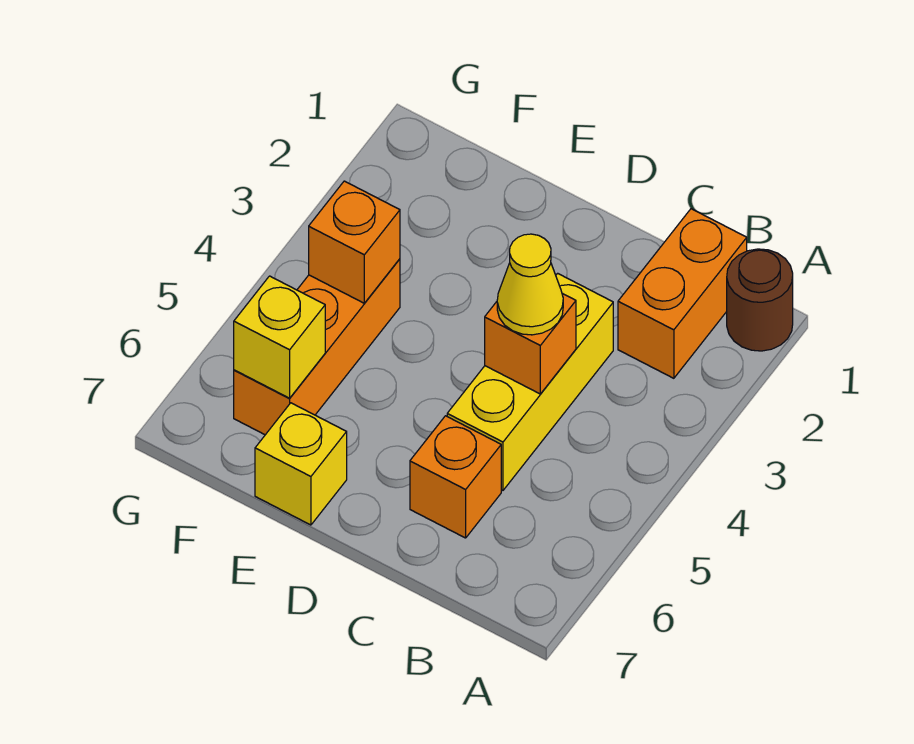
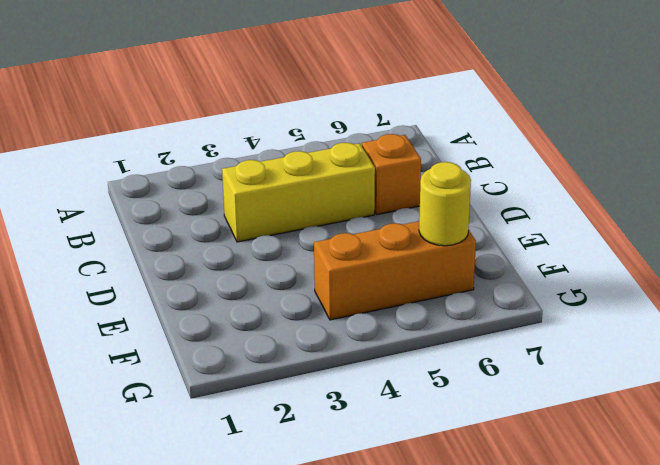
yellow 1x1 round brick [419,162,471,246] -> yellow 1x1 brick [234,276,325,398]
none -> brown 1x1 round brick [727,249,793,351]
none -> orange 1x2 brick [618,209,747,378]

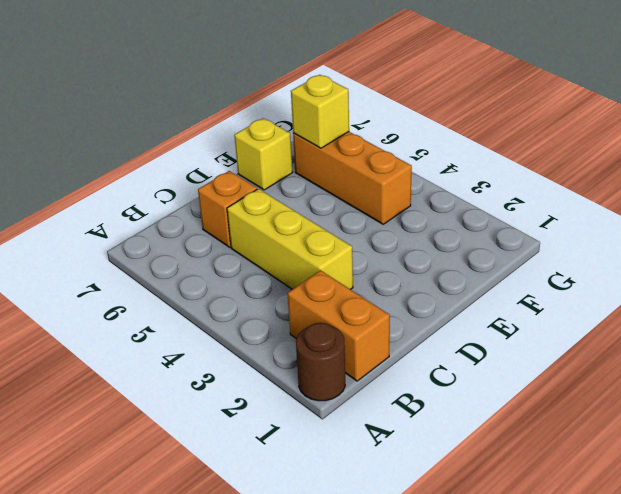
none -> orange 1x1 brick [485,293,576,394]
none -> orange 1x1 brick [309,181,400,303]

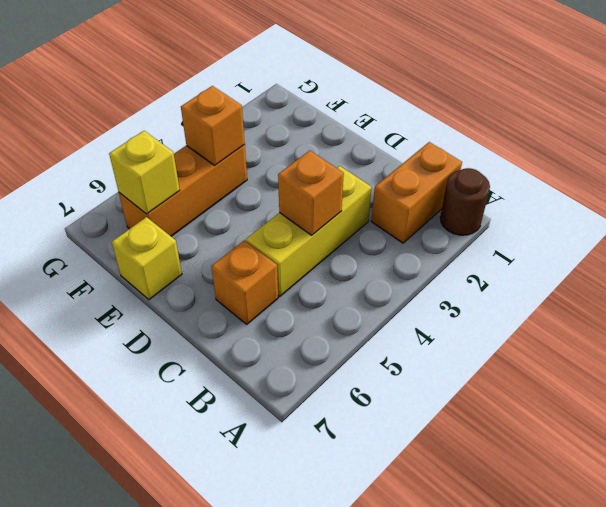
none -> yellow 1x1 cone [497,234,563,335]

